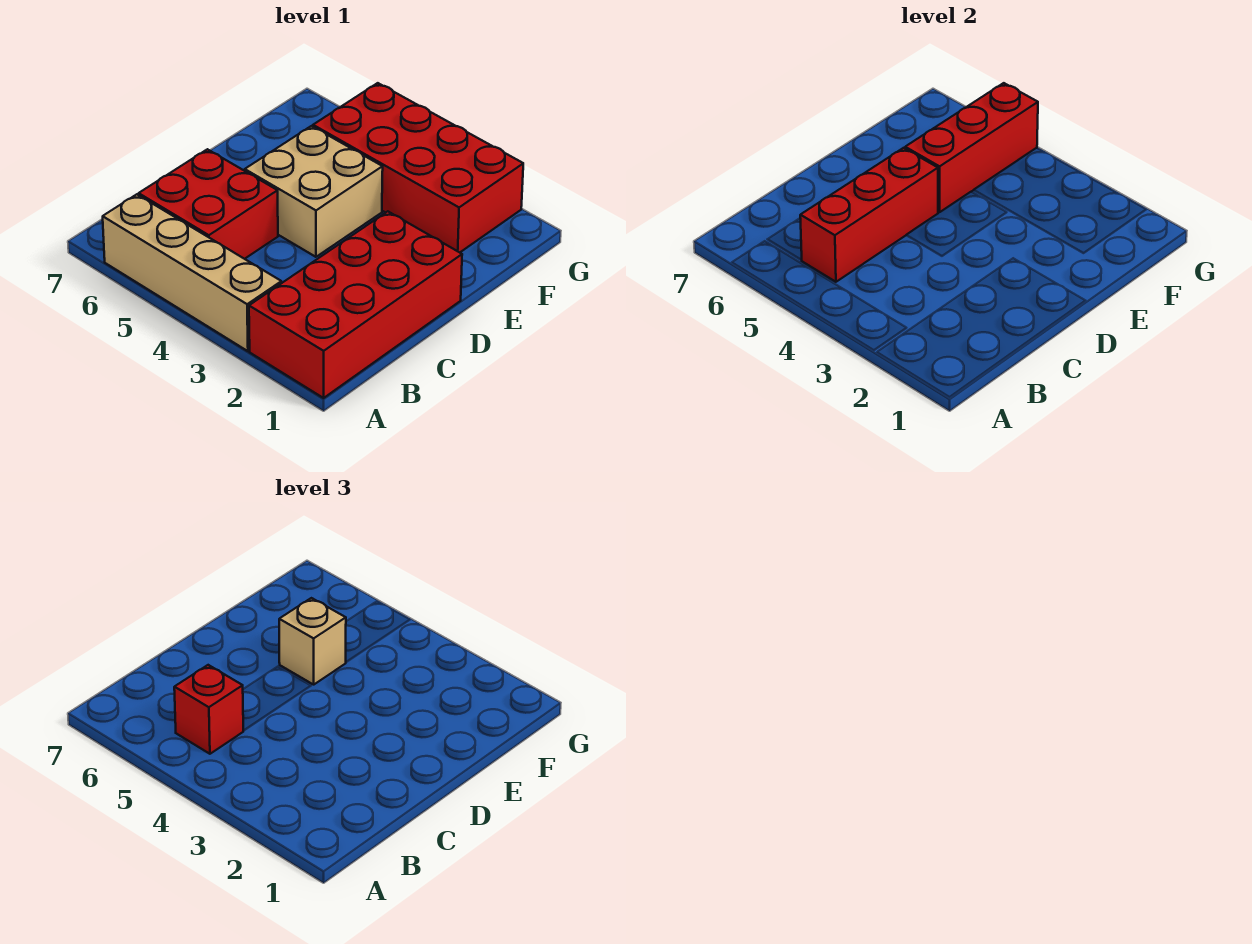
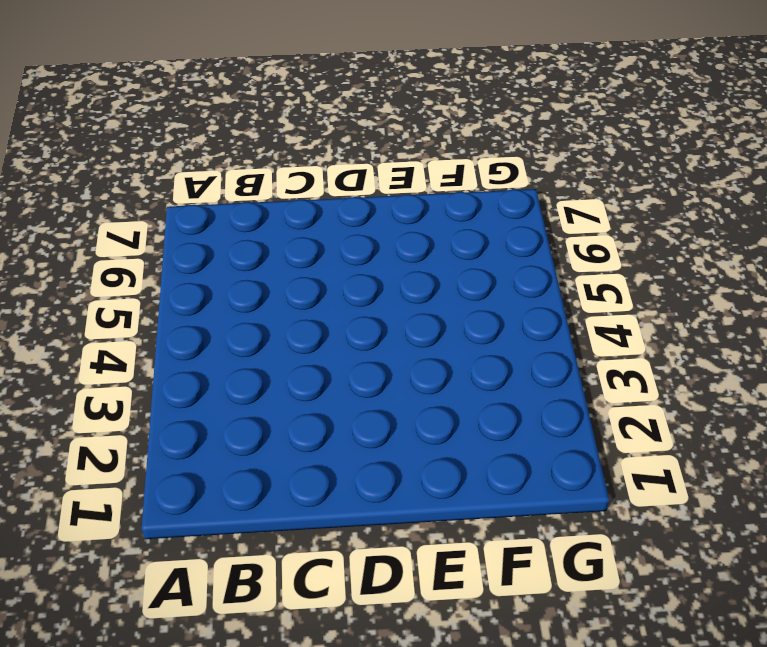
none -> red 2x4 brick [249,211,462,398]
none -> tan 1x4 brick [103,194,281,351]

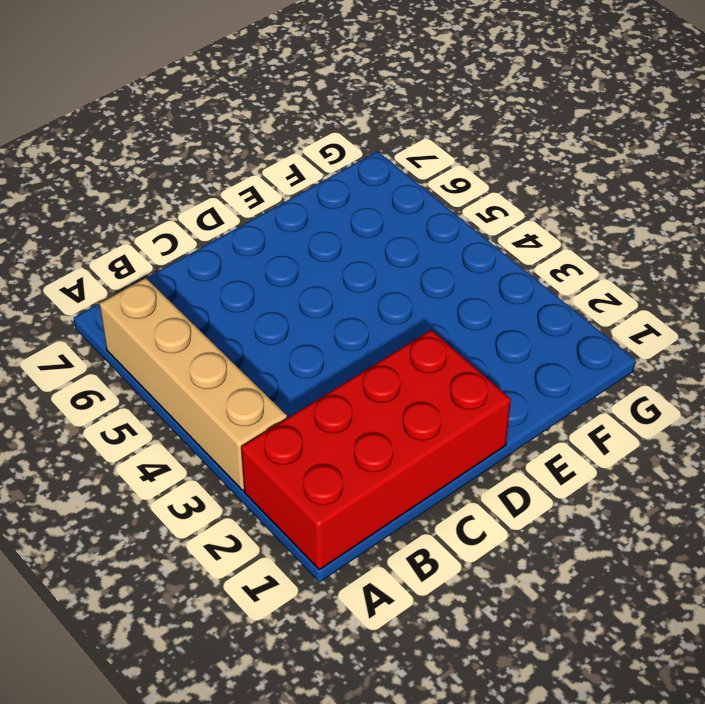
none -> red 2x2 brick [139,149,278,259]
none -> tan 2x2 brick [245,126,383,257]

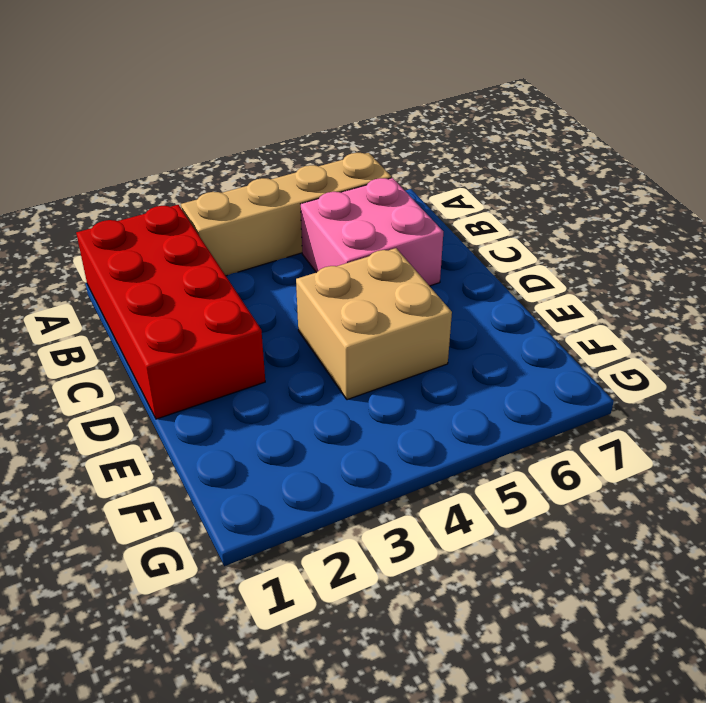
pink 2x2 brick [301,178,443,286] -> red 2x2 brick [139,149,278,259]
none -> red 2x4 brick [313,83,523,252]
none -> red 1x3 brick [800,148,938,282]

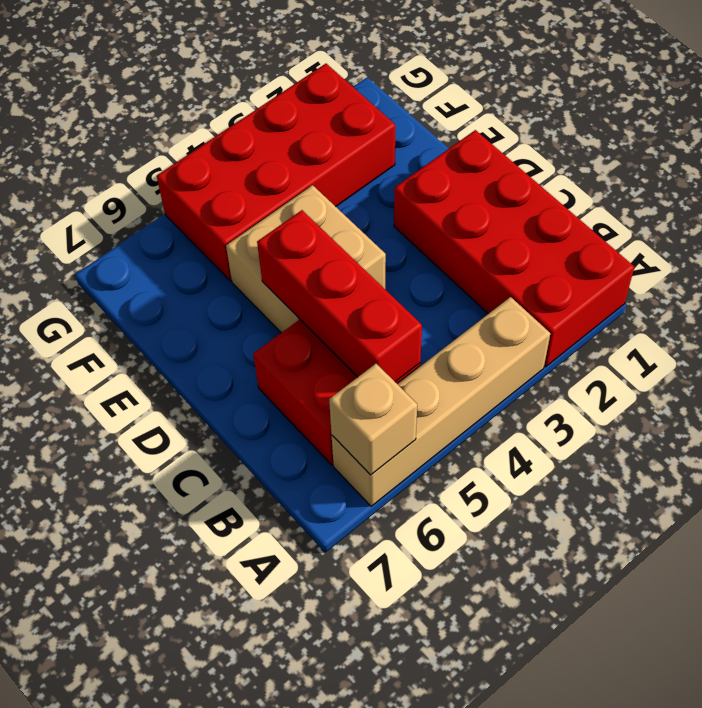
tan 1x1 brick [329,364,417,475] -> tan 1x1 brick moved to [279,598,346,685]
none -> red 1x3 brick [905,83,1038,212]
none -> red 1x1 brick [174,665,243,754]

